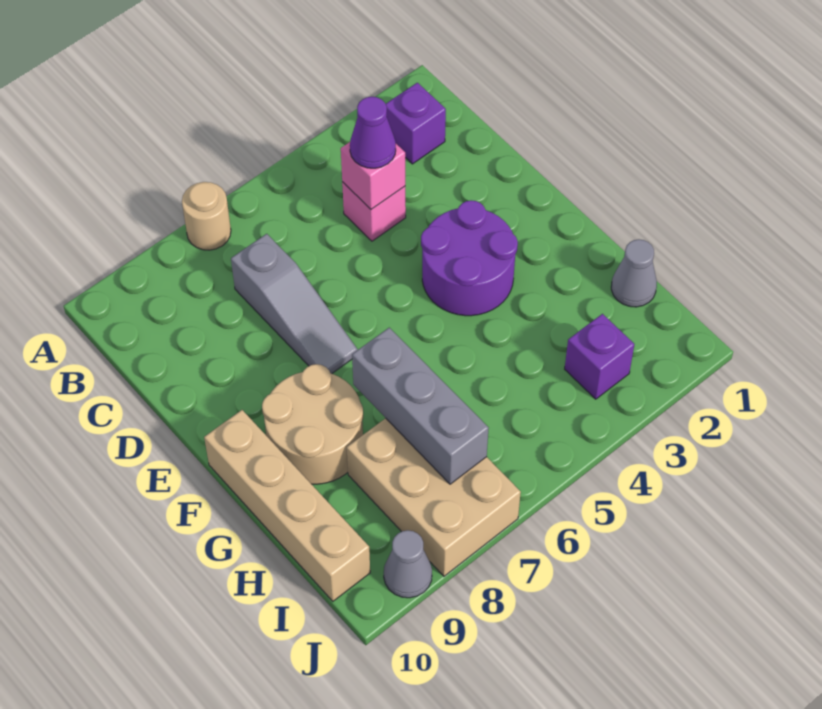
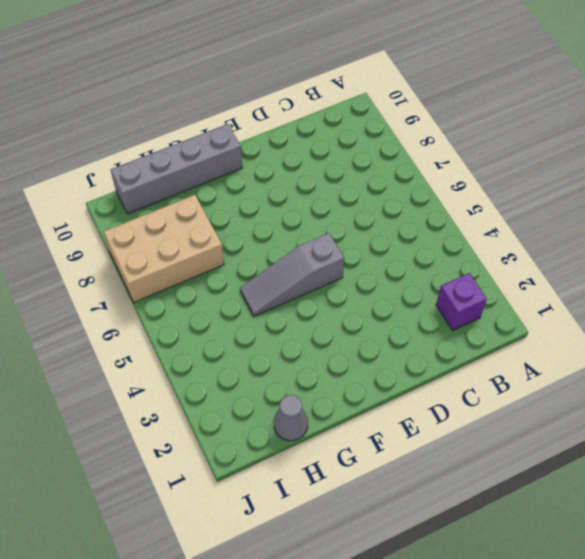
grey 1x3 slope [240,233,344,316] -> grey 1x3 slope moved to [231,234,358,374]
grey 1x4 brick [111,124,242,214] -> tan 1x4 brick [204,410,370,601]
none -> tan 1x1 round brick [182,182,231,250]
none -> pink 1x1 brick [342,182,406,241]
none -> purple 2x2 round brick [421,200,518,316]

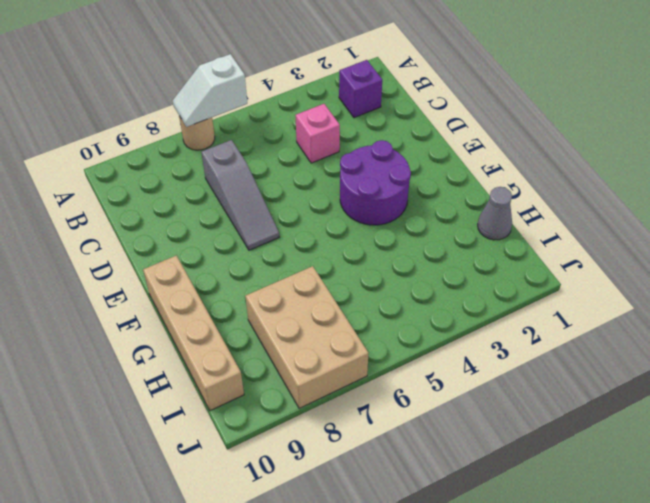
white 1x2 slope [173,54,247,127] -> none
none -> tan 2x2 round brick [262,364,363,484]
none -> purple 1x1 brick [565,314,634,399]
none -> grey 1x1 cone [384,530,432,598]

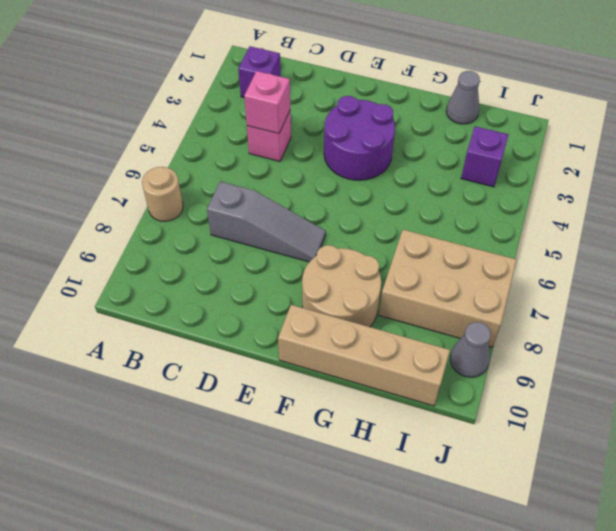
none -> grey 1x3 brick [352,328,489,484]
none -> purple 1x1 cone [350,97,396,168]

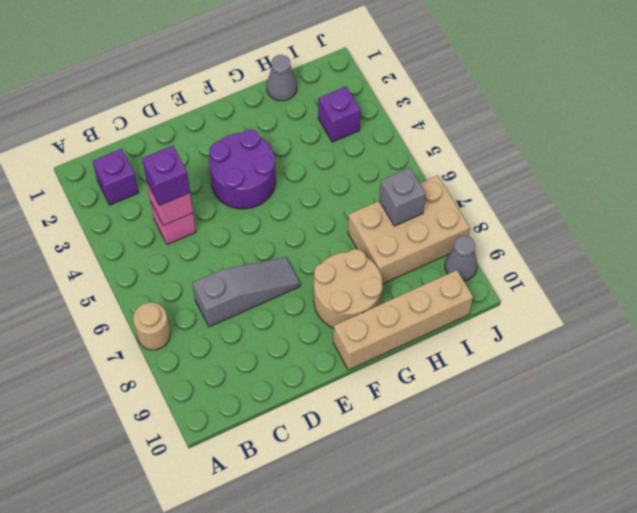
purple 1x1 brick [142,146,190,205] -> purple 1x1 cone [350,97,396,168]
grey 1x1 brick [379,168,426,226] -> grey 1x3 brick [352,328,489,484]

